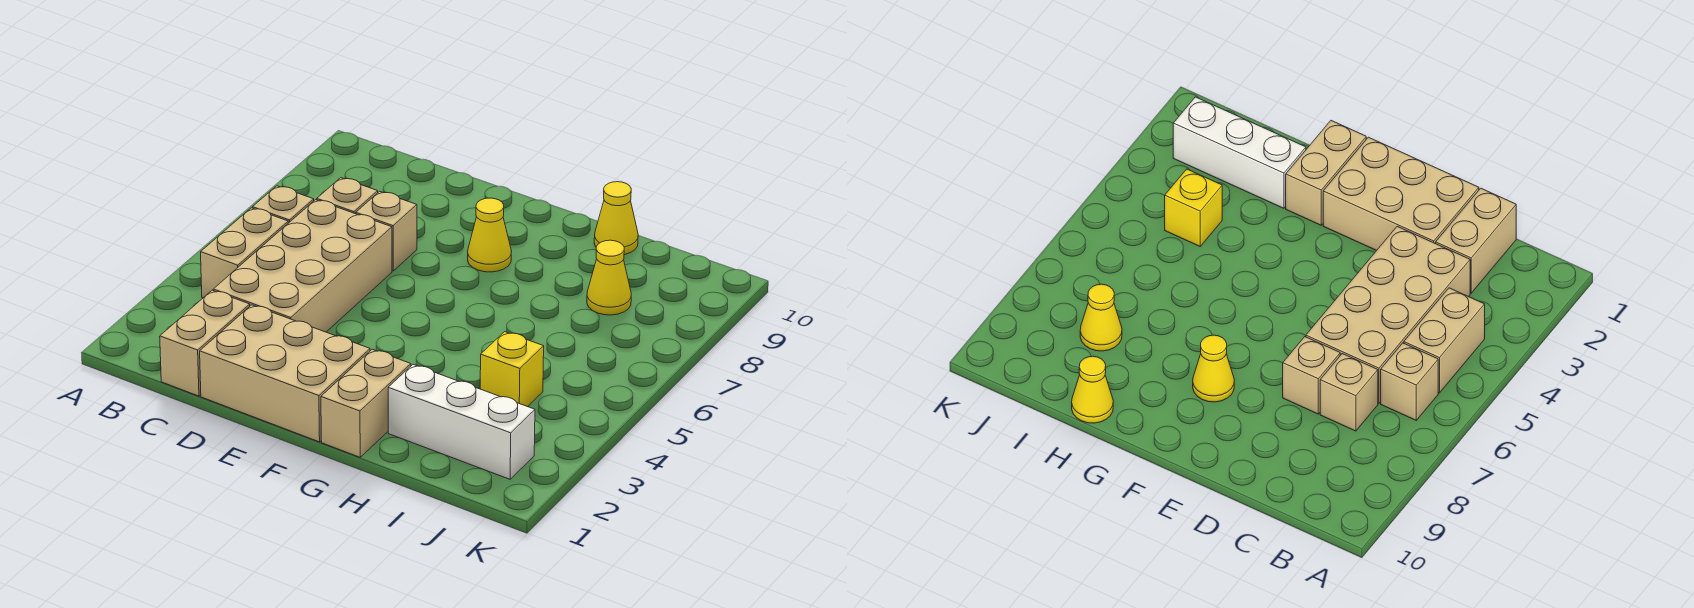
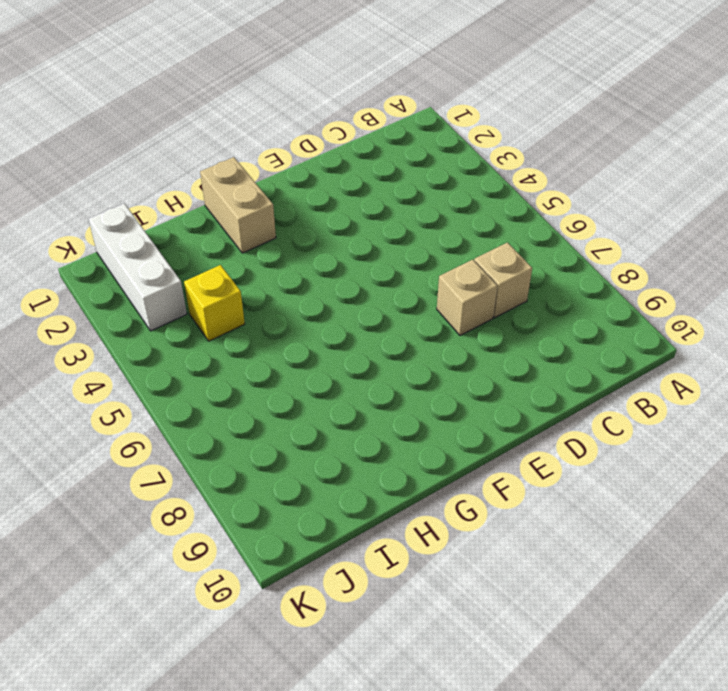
white 1x3 brick [88,203,187,331] -> white 1x3 brick turned to [388,365,535,479]
none -> tan 1x2 brick [201,208,288,298]
none -> tan 1x1 brick [253,186,314,223]
none -> tan 1x2 brick [160,290,250,396]

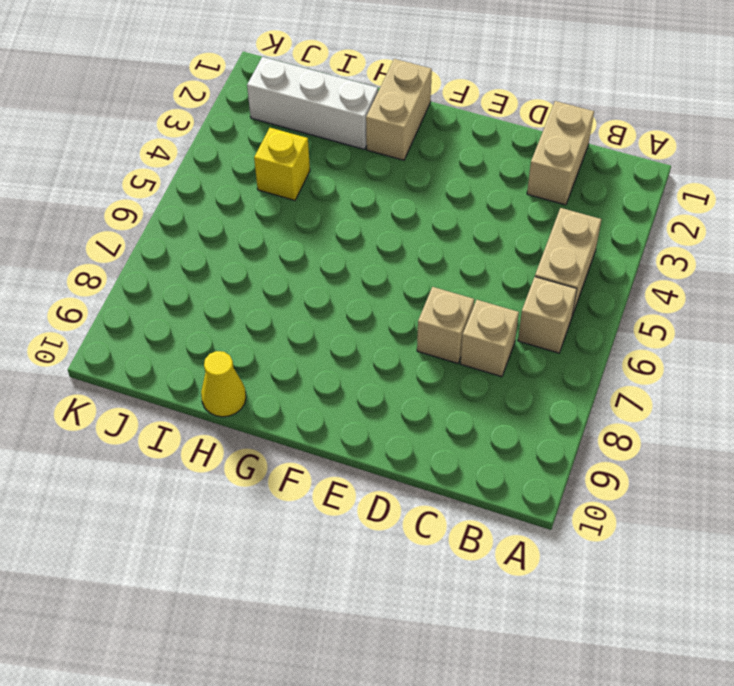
none -> tan 2x4 brick [213,200,392,332]
none -> tan 2x3 brick [200,305,370,442]
none -> yellow 1x1 cone [468,198,512,272]

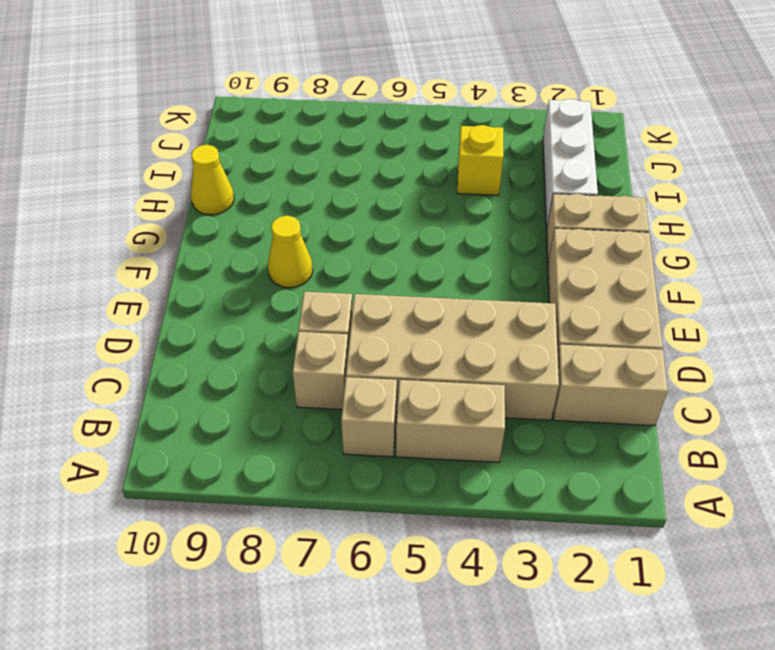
none -> yellow 1x1 cone [587,240,631,315]

